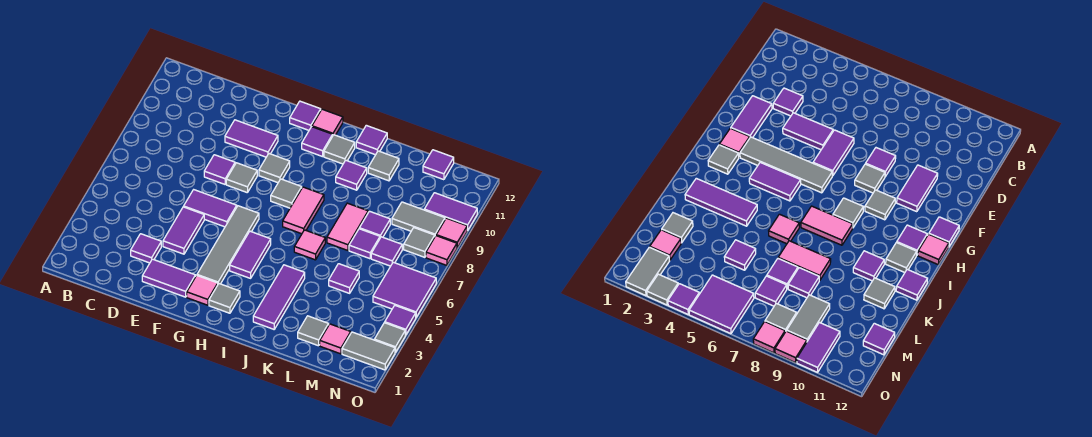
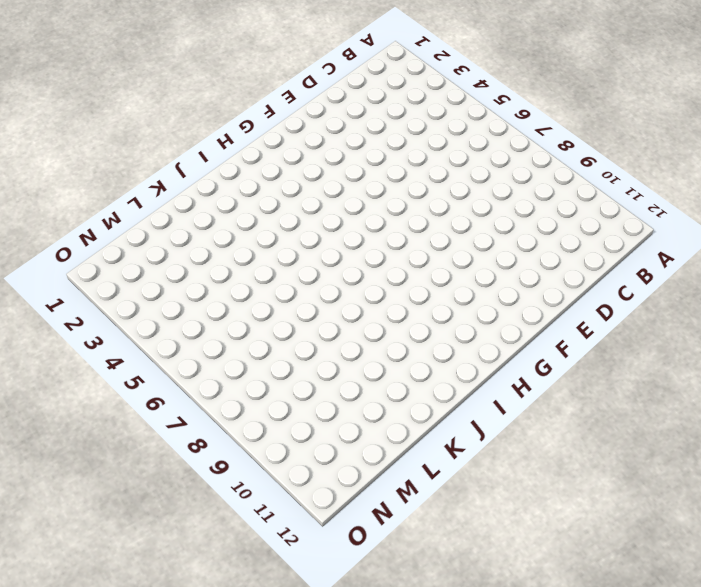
none -> purple 1x1 tile [131,234,161,263]
none -> purple 1x2 tile [142,259,196,297]
none -> purple 1x2 tile [163,207,204,254]
none -> purple 1x2 tile [184,190,237,227]

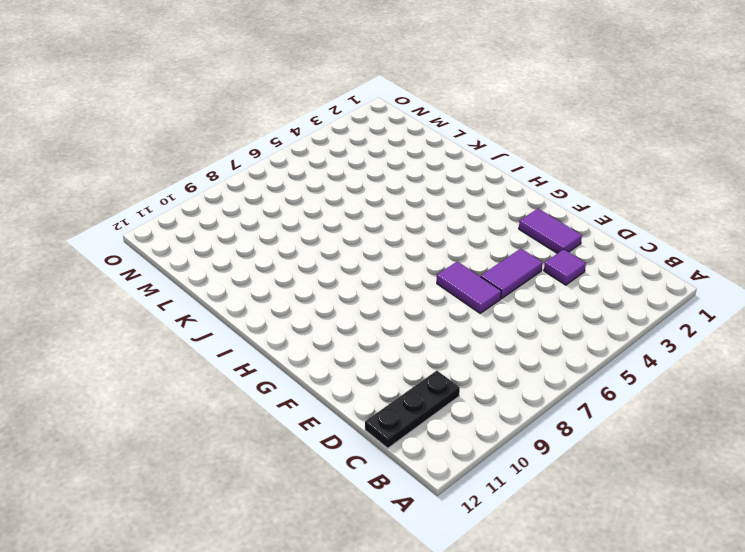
black 1x3 plate [365,371,460,448] -> none
none -> purple 1x1 tile [204,155,235,184]
none -> purple 1x2 tile [225,120,278,157]
none -> grey 1x1 tile [226,163,257,193]
none -> pink 1x1 tile [187,276,218,305]

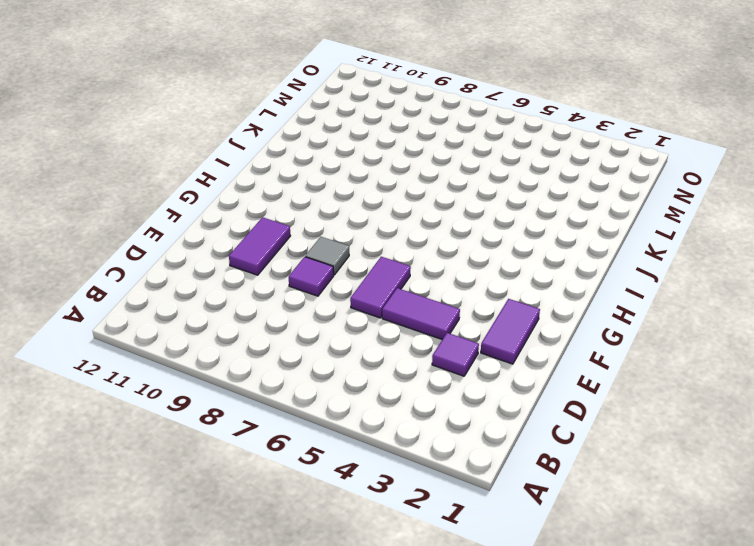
none -> pink 1x1 tile [187,276,218,305]
none -> grey 1x4 tile [197,206,259,284]
none -> grey 1x1 tile [259,154,290,183]
none -> purple 1x1 tile [290,101,321,130]

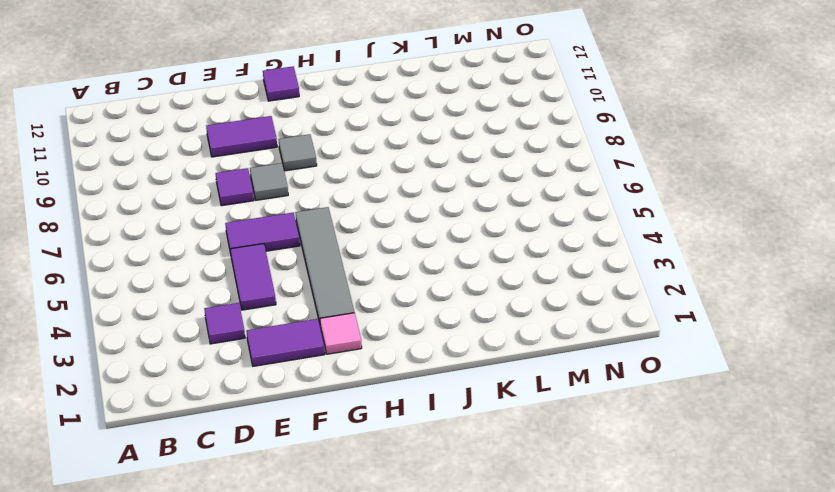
none -> grey 1x1 tile [209,284,240,313]
none -> purple 1x2 tile [230,231,271,278]
none -> grey 1x1 tile [271,179,302,208]
none -> purple 1x1 tile [302,127,333,157]

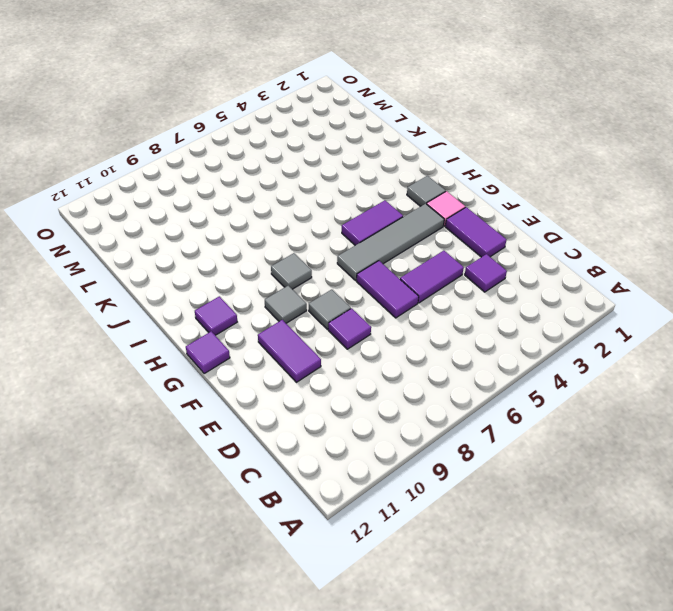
none -> pink 1x1 tile [312,109,343,135]
none -> pink 1x2 tile [283,187,324,234]
none -> grey 1x1 tile [324,135,355,164]
none -> purple 1x3 tile [253,265,305,329]

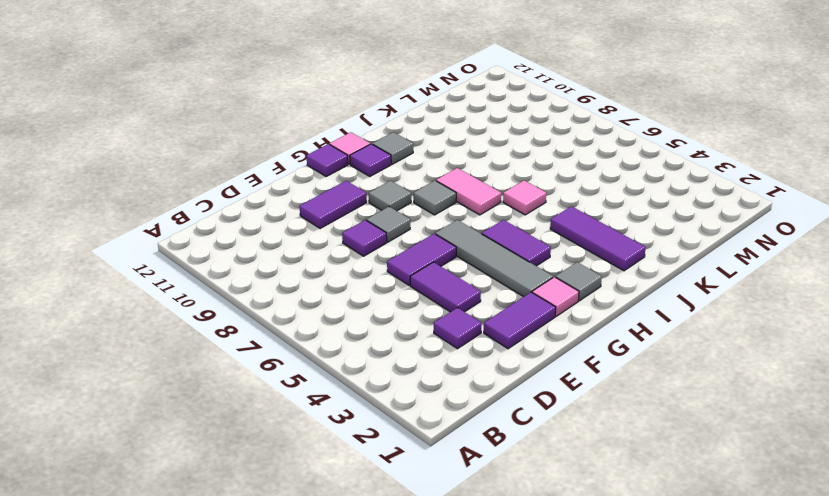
none -> purple 1x1 tile [336,160,367,190]
none -> purple 1x1 tile [356,125,387,155]
none -> pink 1x2 tile [327,203,368,250]
none -> grey 1x1 tile [368,151,399,181]

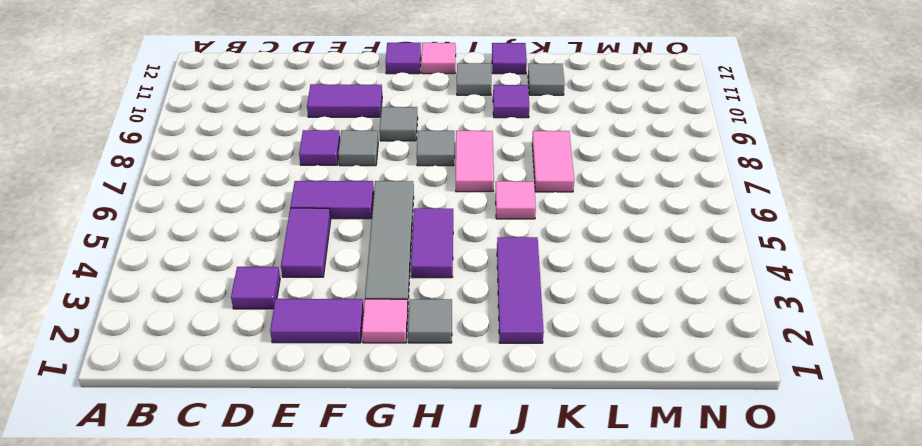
none -> purple 1x1 tile [302,127,333,157]
none -> grey 1x1 tile [298,316,329,346]
none -> purple 1x1 tile [329,264,359,293]
none -> purple 1x1 tile [349,229,380,259]

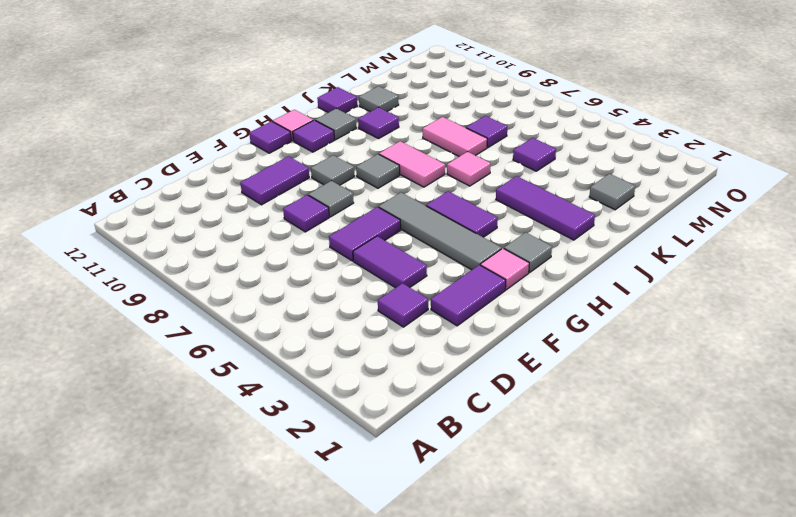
none -> purple 1x1 tile [359,211,390,238]
none -> pink 1x1 tile [320,324,351,354]
none -> purple 1x1 tile [371,237,402,266]
none -> grey 1x2 tile [392,202,445,236]

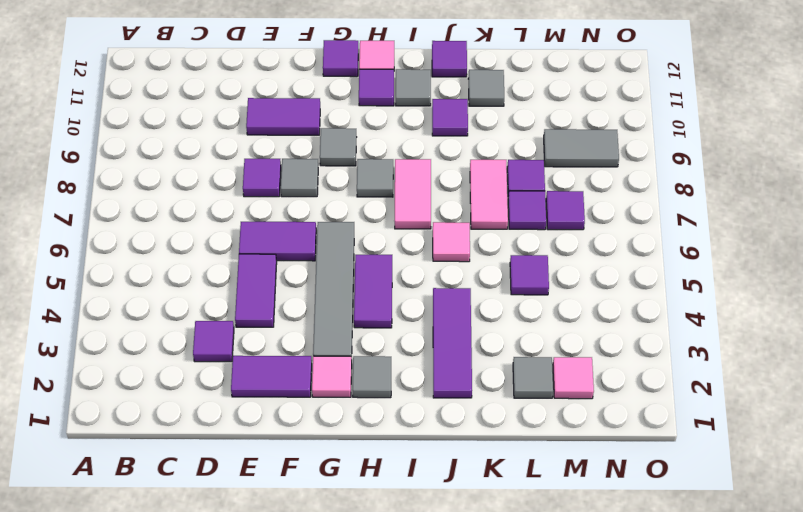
none -> purple 1x1 tile [423,150,454,180]
none -> grey 1x2 tile [342,332,395,370]
none -> purple 2x2 tile [373,262,436,317]
none -> grey 1x1 tile [404,228,435,257]

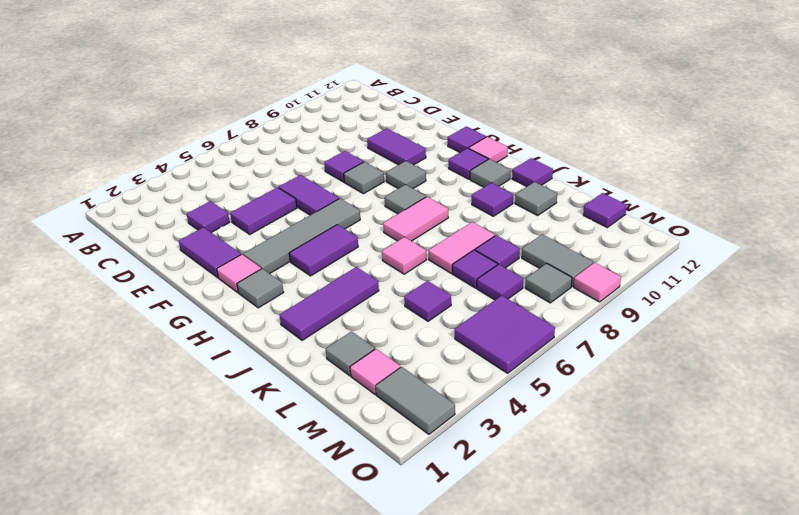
none -> purple 1x2 tile [424,193,477,230]
none -> grey 1x1 tile [374,323,405,353]
none -> purple 1x1 tile [385,306,416,335]
none -> pink 1x1 tile [426,236,457,265]

